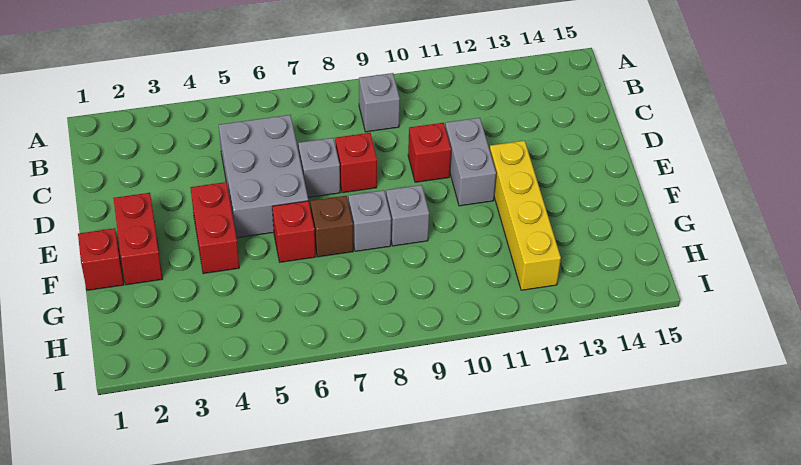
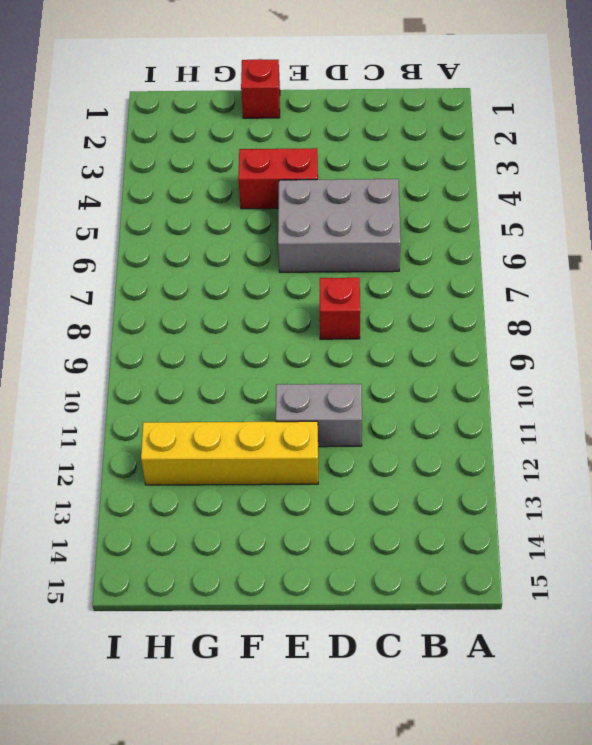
none -> grey 1x1 brick [359,73,400,132]
none -> grey 1x1 brick [298,138,340,197]
none -> red 1x1 brick [408,123,451,182]

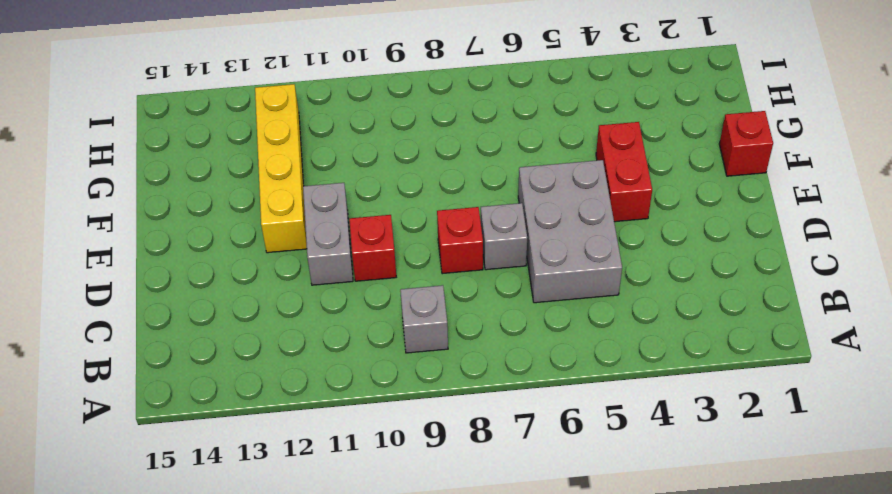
none -> red 1x2 brick [113,193,162,285]
none -> red 1x1 brick [272,201,315,262]
none -> brown 1x1 brick [310,196,353,257]

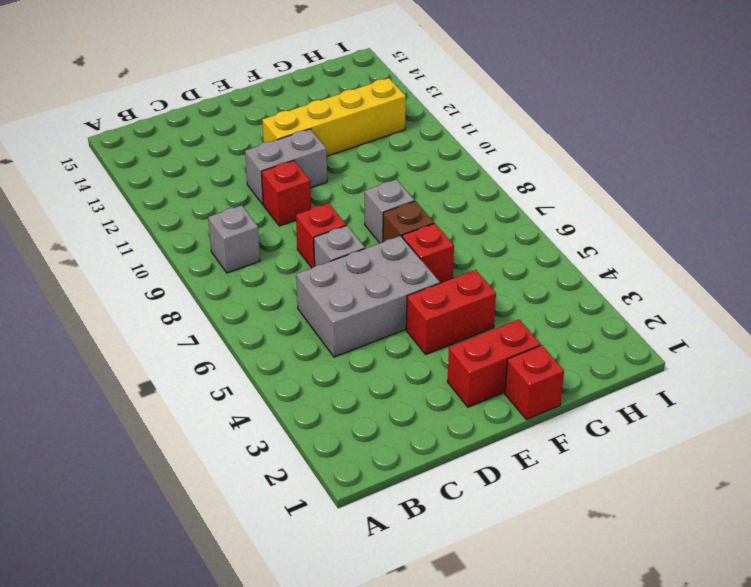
none -> grey 1x1 brick [386,185,429,246]

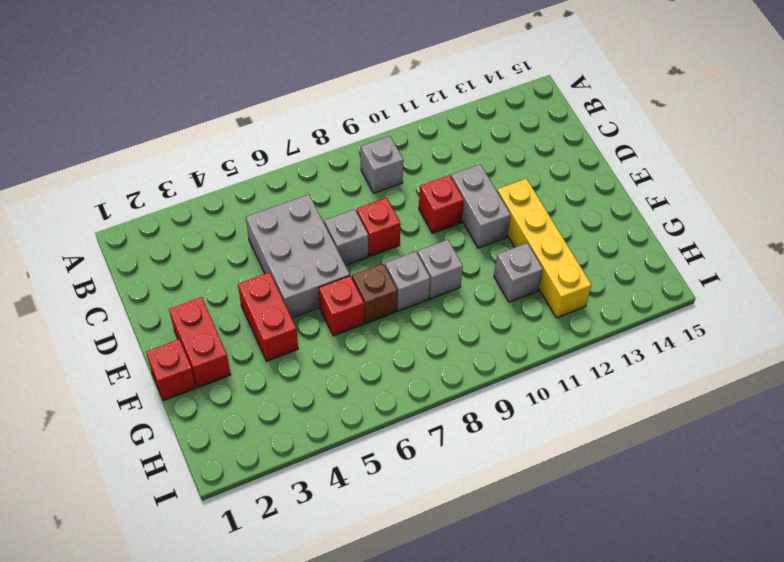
grey 1x1 brick [494,243,543,302] -> none

